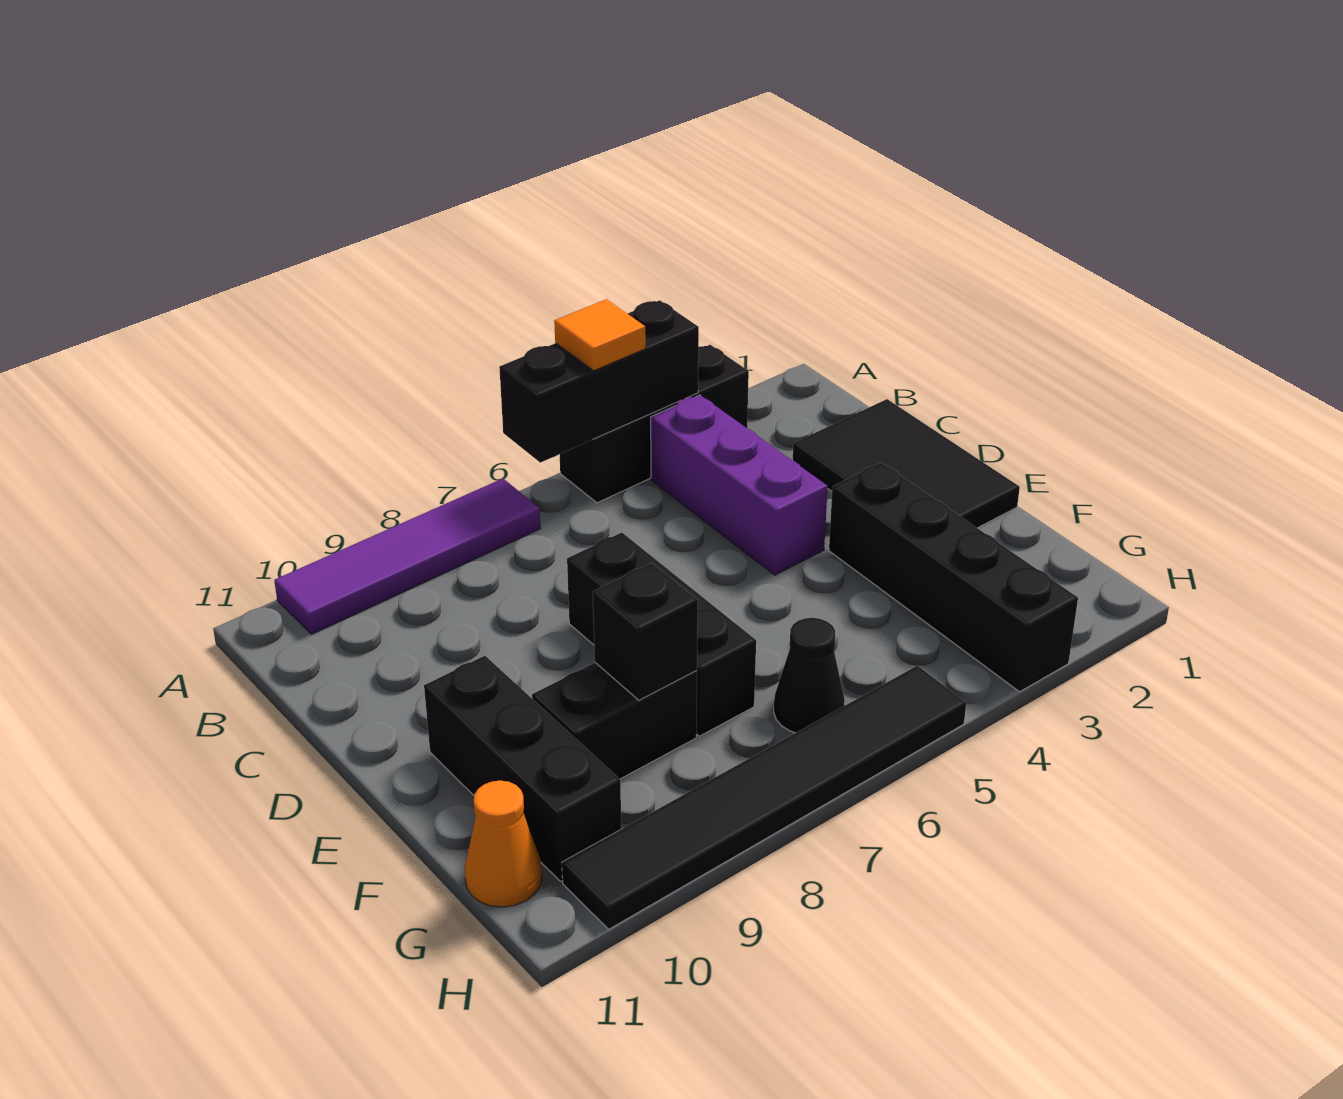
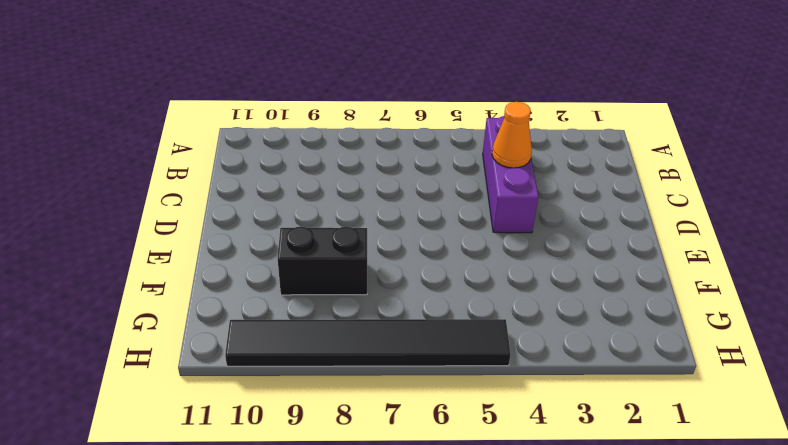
orange 1x1 cone [492,102,532,168] -> orange 1x1 cone moved to [465,781,542,907]
none -> black 1x3 brick [560,345,749,503]
none -> purple 1x4 tile [274,479,541,634]
none -> black 2x3 tile [793,399,1020,528]

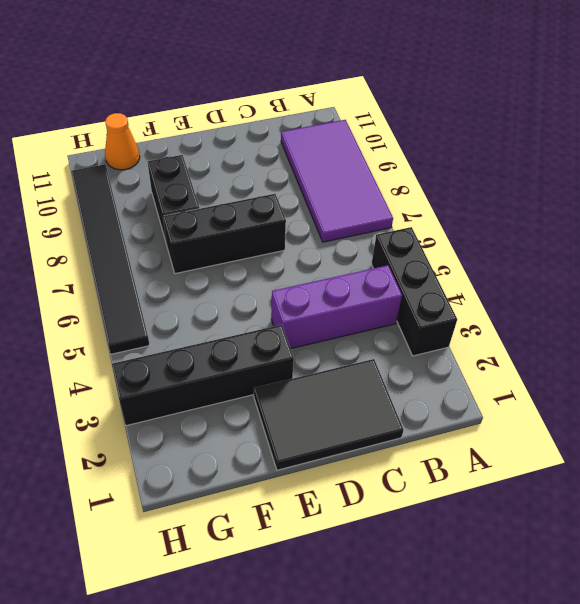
purple 2x4 tile [281,120,393,242] -> purple 1x4 tile [274,479,541,634]
none -> black 1x3 brick [424,656,621,882]
none -> black 1x1 cone [774,618,845,733]
none -> black 1x3 brick [499,300,699,463]

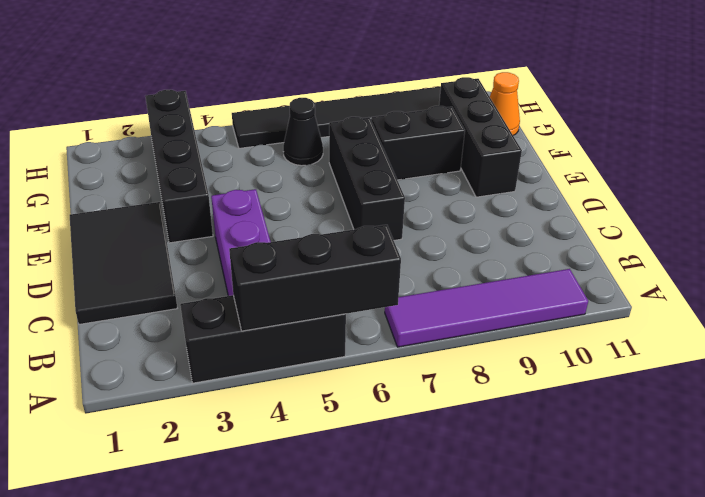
none -> black 1x1 brick [593,563,698,700]
none -> orange 1x1 tile [554,299,646,371]

